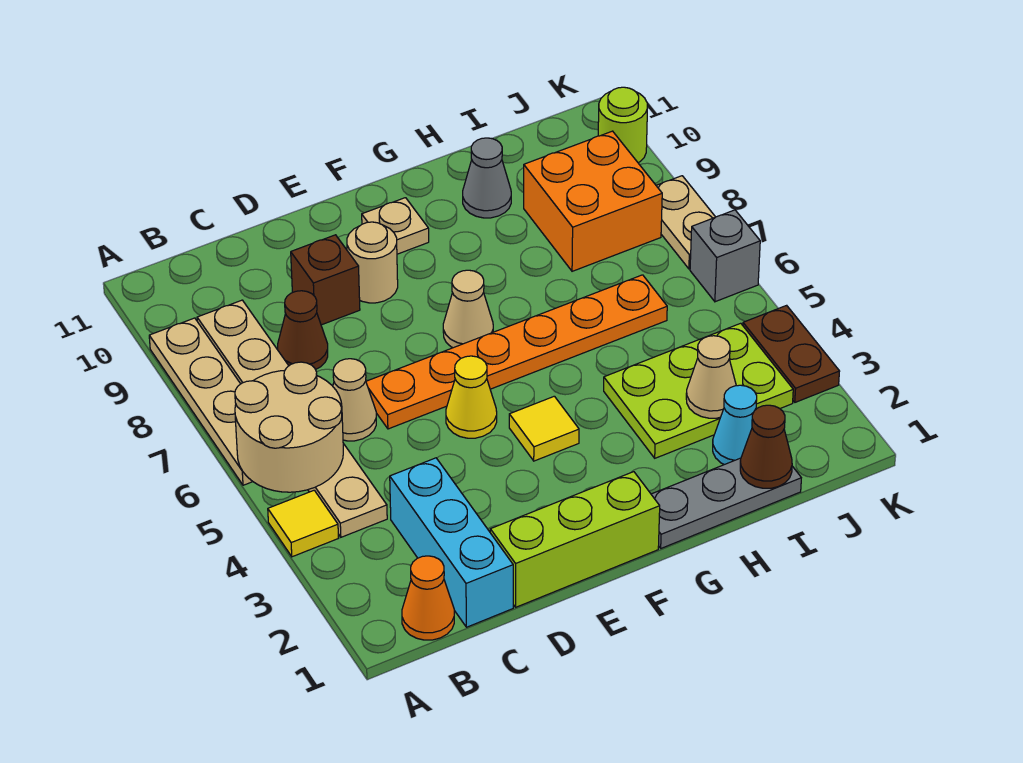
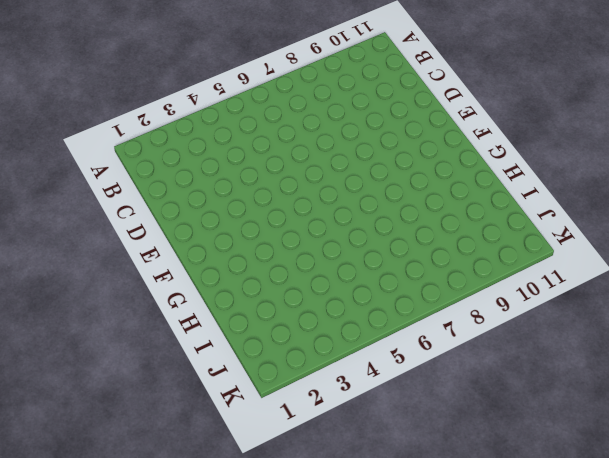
none -> yellow 1x1 tile [268,490,338,557]
none -> tan 1x4 plate [149,318,253,485]
none -> orange 1x1 cone [402,556,454,640]

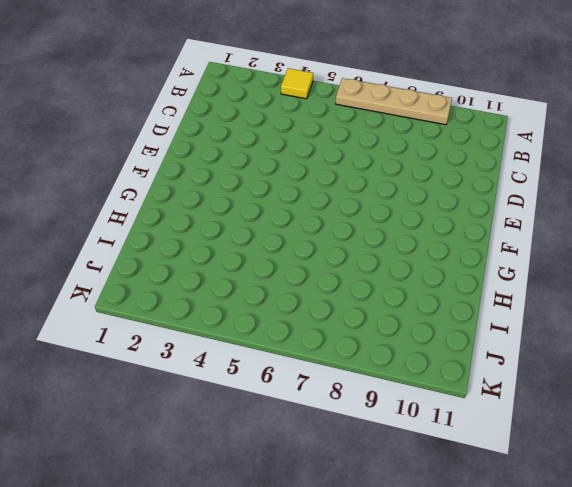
none -> orange 1x1 cone [402,556,454,640]
none -> tan 1x6 plate [197,300,387,537]
none -> cyan 1x3 brick [390,458,513,627]

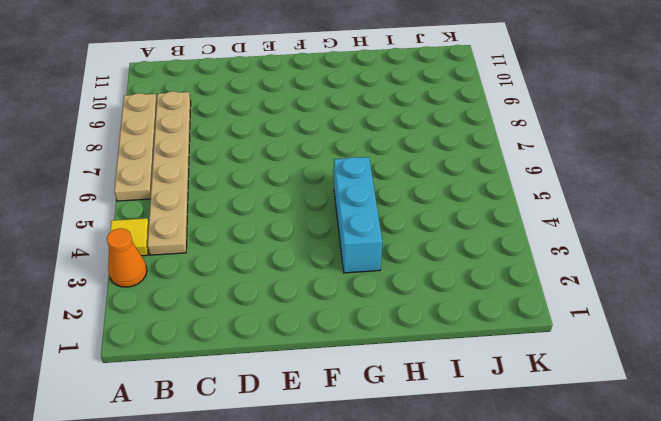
orange 1x1 cone [107,228,147,287] -> orange 1x1 cone moved to [402,556,454,640]
cyan 1x3 brick [334,157,382,273] -> cyan 1x3 brick moved to [390,458,513,627]
none -> tan 1x1 cone [333,359,376,441]
none -> brown 1x1 cone [277,291,328,369]
none -> lime 1x3 brick [490,472,660,607]

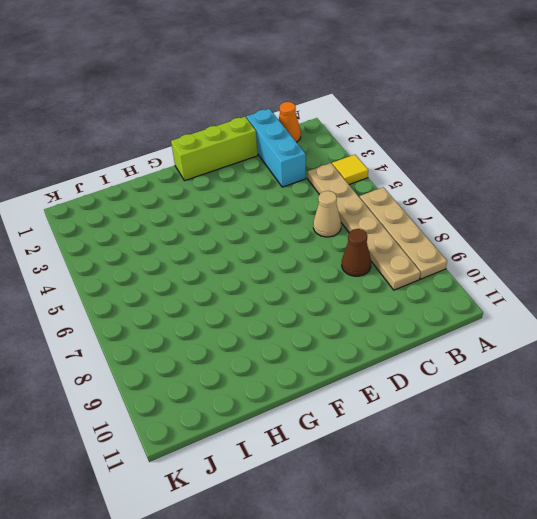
none -> orange 1x6 plate [366,275,667,429]
none -> brown 1x1 brick [291,235,360,325]
none -> yellow 1x1 cone [446,356,497,438]

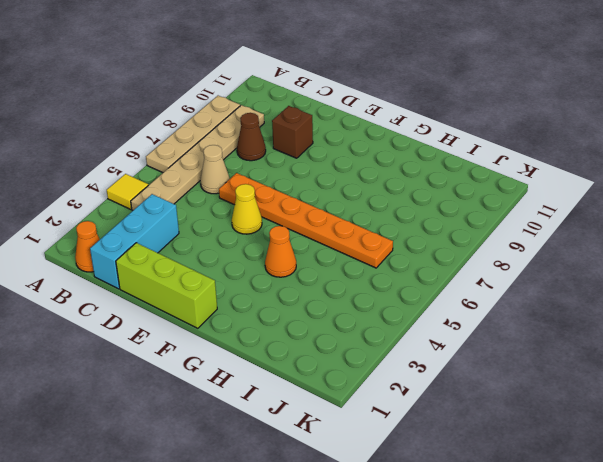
orange 1x1 cone [265,226,296,277] -> none
none -> tan 1x1 round brick [347,222,398,303]
none -> yellow 1x1 tile [509,396,579,461]
none -> tan 1x1 cone [443,270,493,348]

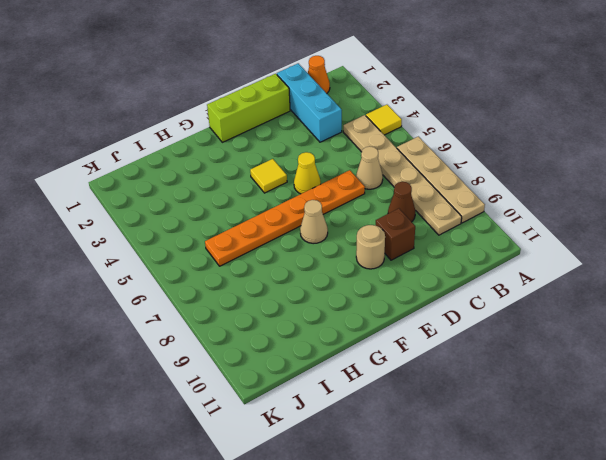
none -> tan 1x1 plate [362,198,429,254]
none -> grey 1x3 plate [651,458,801,548]
none -> lime 2x3 plate [604,323,793,458]

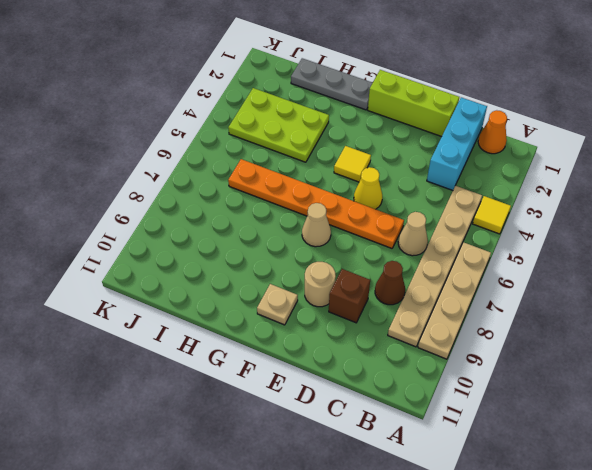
none -> grey 1x1 cone [463,138,511,218]
none -> cyan 1x1 cone [713,385,757,465]
none -> orange 2x2 brick [524,131,662,271]

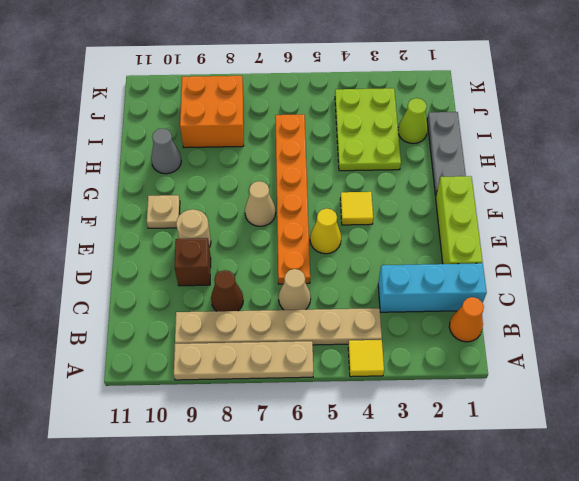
lime 1x1 cone [398,98,428,144] -> cyan 1x1 cone [713,385,757,465]
none -> brown 1x2 plate [743,305,840,402]
none -> grey 1x1 brick [690,210,760,302]
none -> tan 1x2 plate [656,176,715,269]

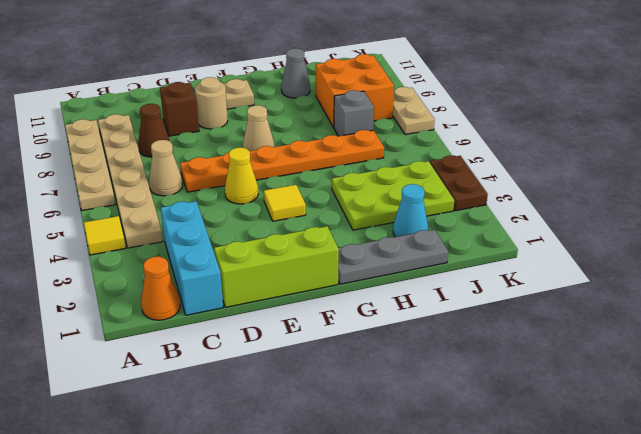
grey 1x1 brick [334,90,374,136] -> grey 1x1 brick moved to [690,210,760,302]
none -> lime 1x1 round brick [598,87,647,163]
none -> tan 2x2 round brick [235,362,343,492]
none -> brown 1x1 cone [740,405,792,488]

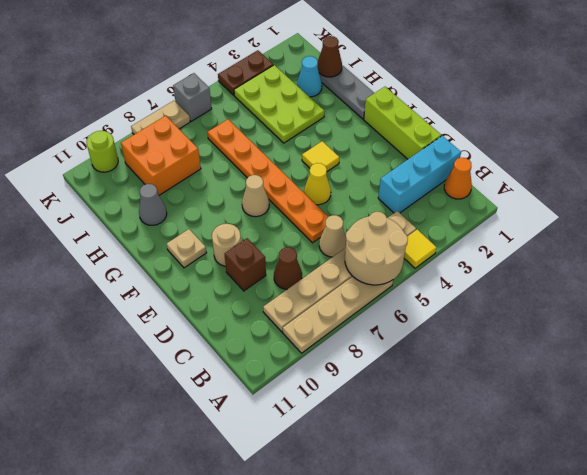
none -> tan 1x1 cone [686,336,736,418]

